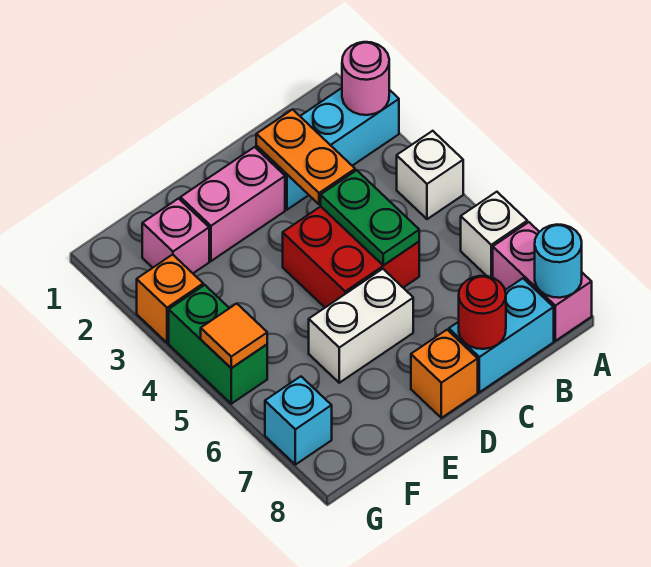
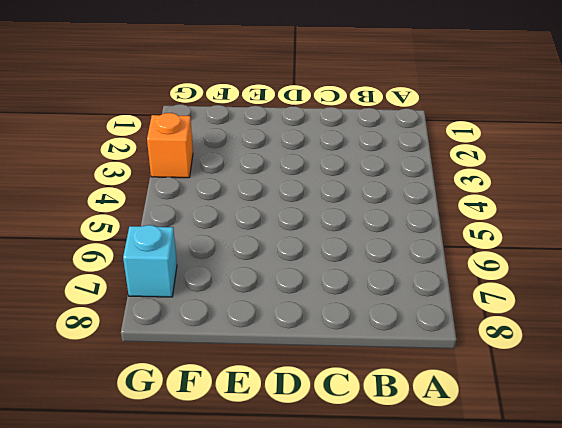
none -> cyan 1x3 brick [256,88,399,210]
none -> white 1x1 brick [397,131,463,219]
none -> white 1x1 brick [461,192,527,278]

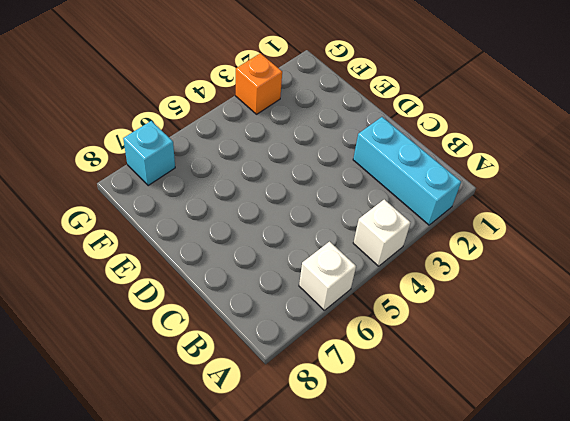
none -> pink 1x2 brick [493,222,592,341]
none -> cyan 1x2 brick [449,278,554,392]
none -> red 2x2 brick [283,207,419,307]

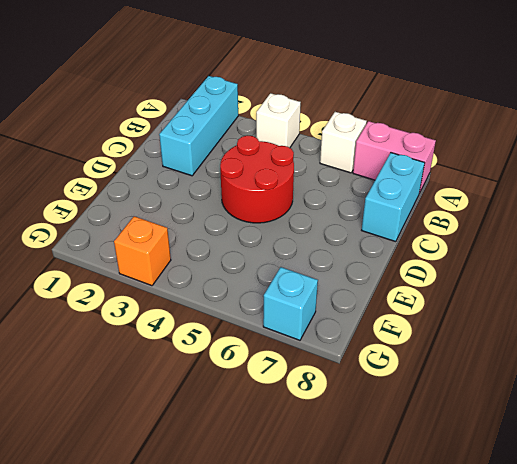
red 2x2 round brick [220,135,294,223] -> red 2x2 brick [283,207,419,307]
none -> pink 1x2 brick [180,147,285,261]
none -> white 1x2 brick [309,269,413,383]
none -> orange 1x1 brick [411,330,478,418]

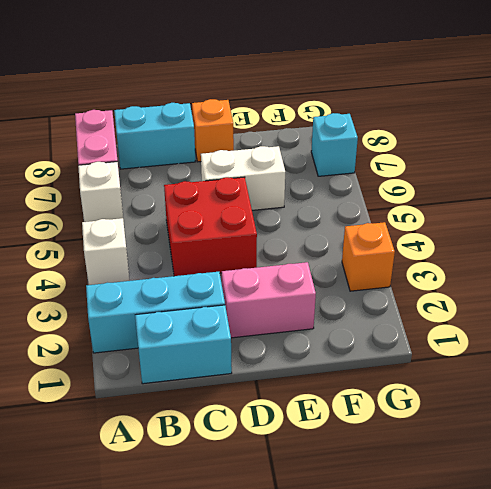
cyan 1x2 brick [135,305,232,384] -> none
none -> pink 1x1 brick [142,198,209,273]
none -> green 1x2 brick [169,285,267,404]
none -> pink 1x1 round brick [342,42,389,115]

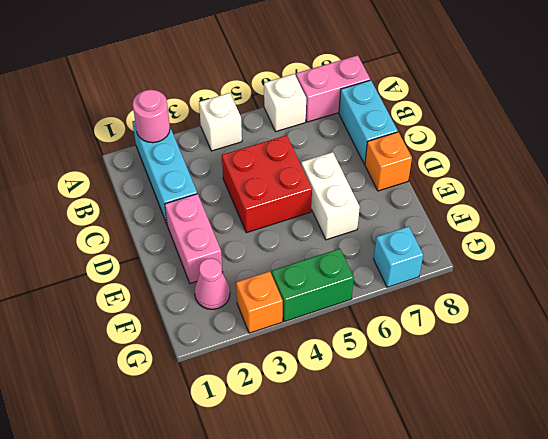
pink 1x1 cone [195,258,230,309] -> pink 1x1 brick [142,198,209,273]
none -> cyan 1x1 round brick [535,224,582,298]
none -> orange 1x2 plate [256,109,355,204]
none -> green 1x2 plate [321,170,419,265]

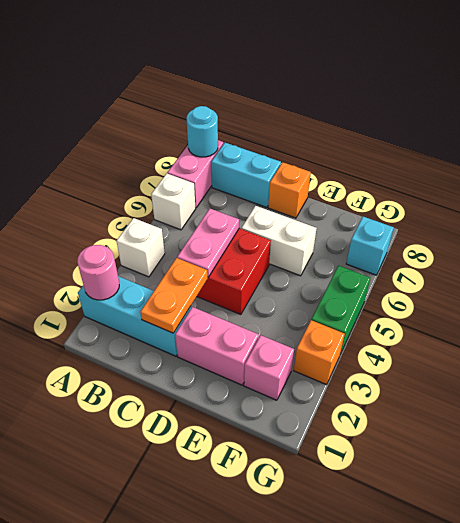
pink 1x2 plate [177,209,239,277] -> green 1x2 plate [321,170,419,265]
none -> red 1x1 round brick [459,276,506,349]
none -> orange 1x1 tile [201,304,267,368]

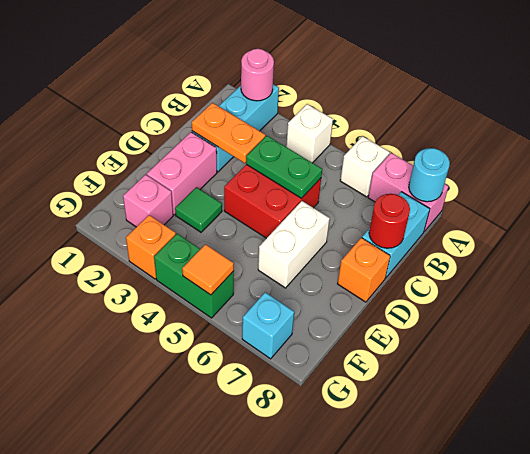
green 1x1 tile [175,187,222,232] -> none

